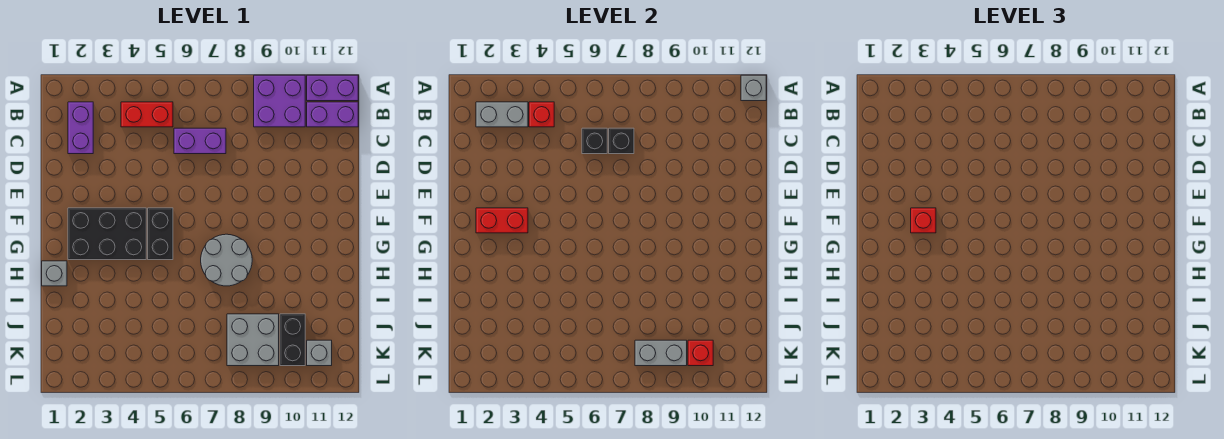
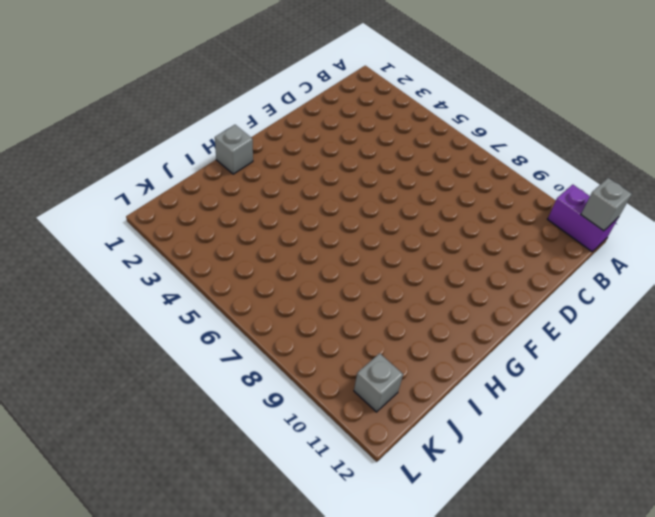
none -> purple 2x2 brick [254,75,305,127]
none -> purple 1x2 brick [68,102,93,154]
none -> red 1x2 brick [121,102,173,127]

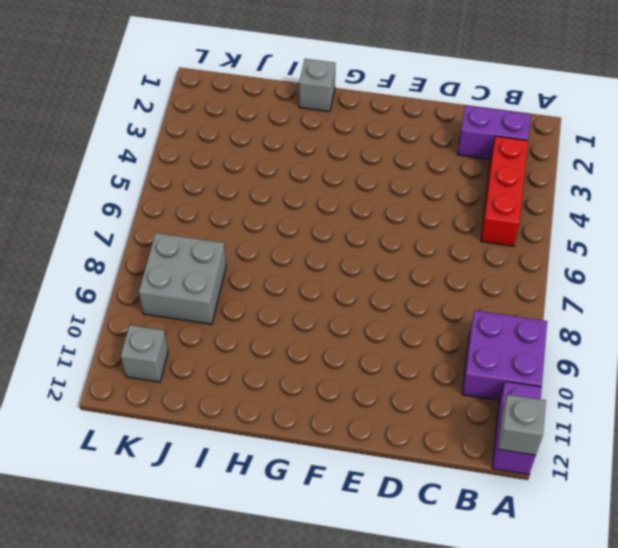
red 1x3 brick [481,136,528,246] -> red 1x2 brick [121,102,173,127]
none -> purple 1x2 brick [307,102,358,127]
none -> purple 1x2 brick [174,128,226,154]
none -> black 2x3 brick [68,208,146,260]

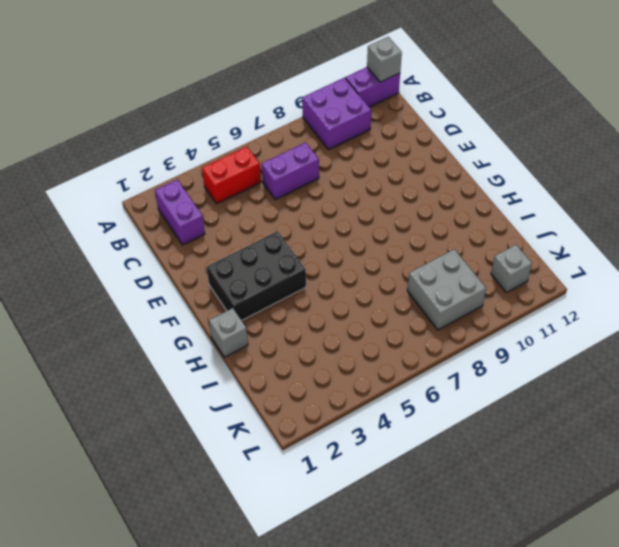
none -> purple 1x2 brick [307,102,358,127]
none -> black 1x2 brick [148,208,173,260]
none -> grey 2x2 round brick [201,234,252,286]

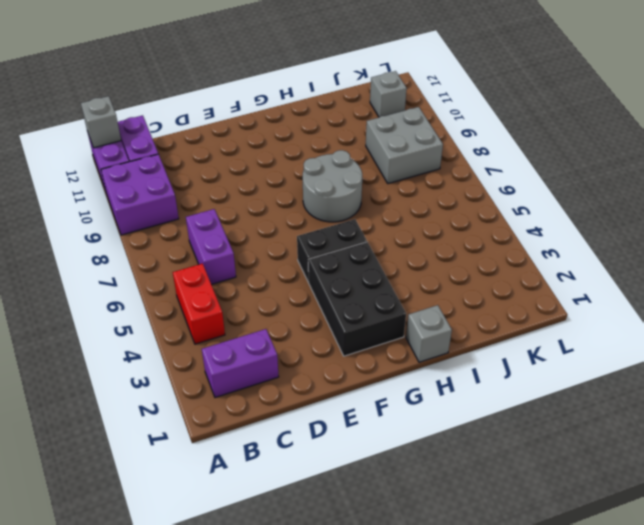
none -> black 1x2 brick [280,314,305,366]
none -> grey 1x2 brick [476,102,528,127]
none -> red 1x1 brick [529,102,554,127]

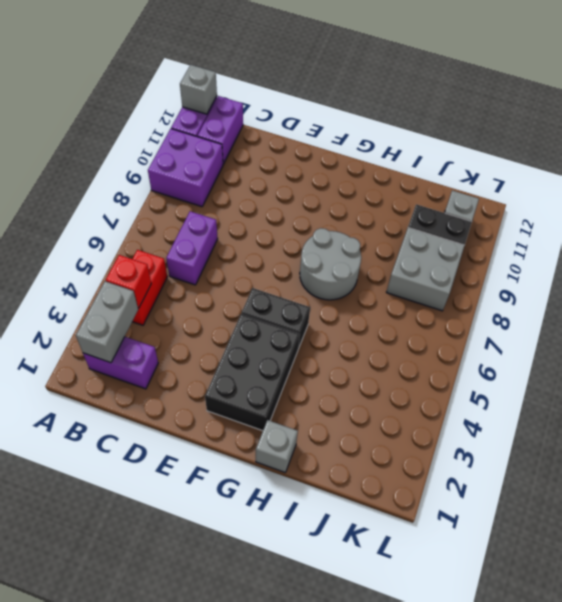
none -> black 1x1 brick [582,128,607,154]
none -> black 1x1 brick [609,128,634,154]
none -> red 1x2 brick [476,208,528,233]

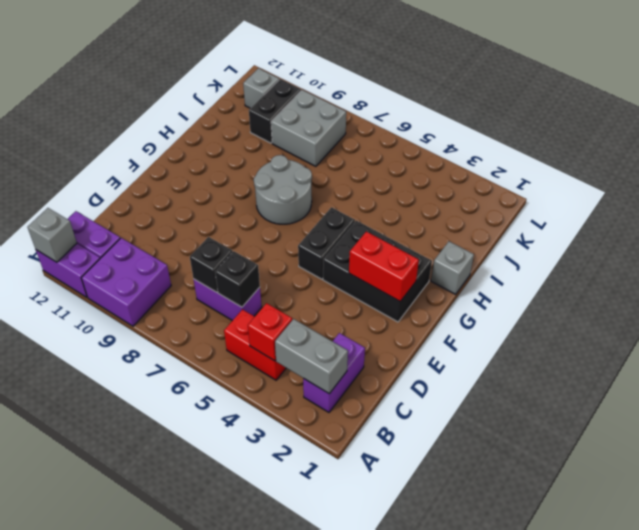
none -> grey 1x2 brick [635,340,687,366]
none -> red 1x1 brick [688,340,713,366]
none -> red 1x1 brick [911,208,936,233]

